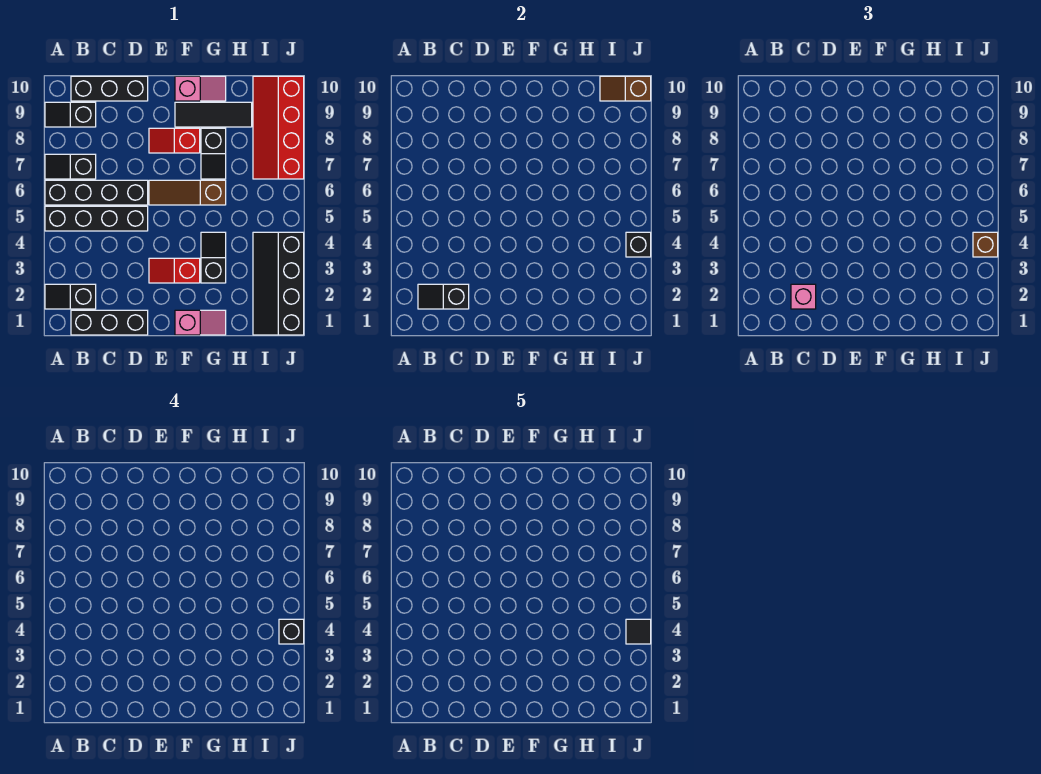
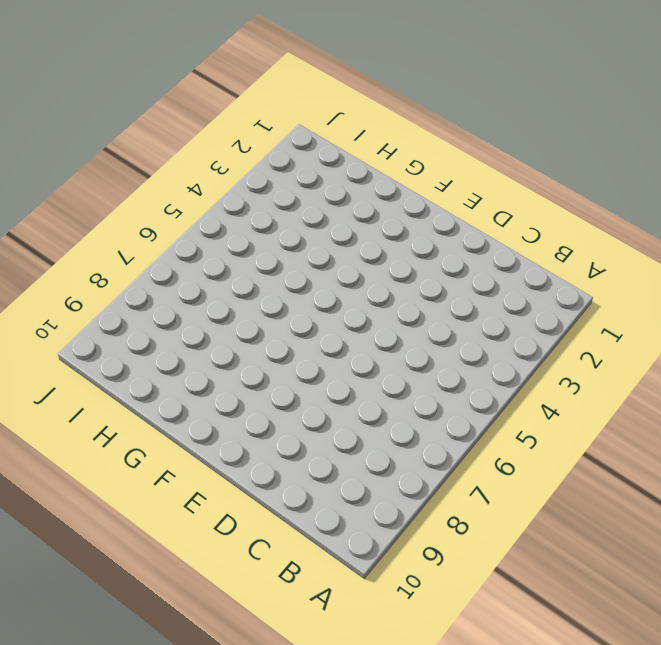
none -> black 1x2 slope [45,284,96,309]
none -> black 1x4 brick [45,206,148,231]
none -> black 1x4 brick [45,180,148,205]

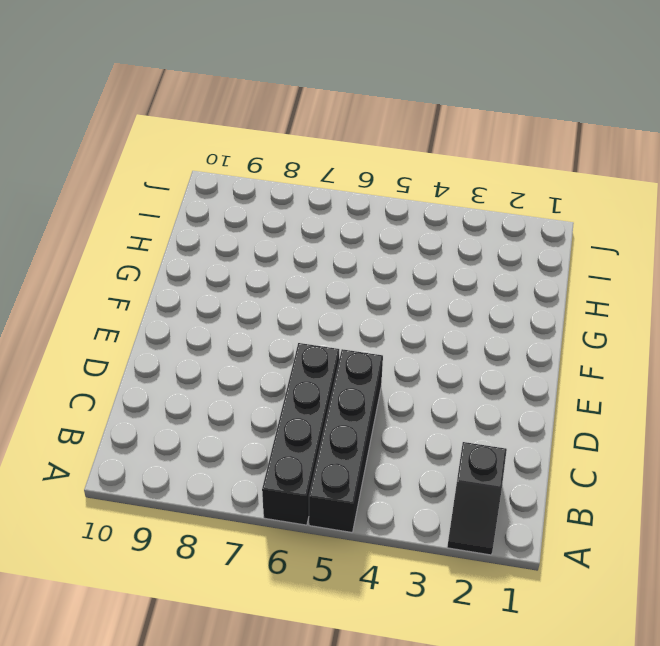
none -> black 1x2 slope [45,154,96,179]
none -> black 1x2 slope [45,102,96,127]
none -> black 1x3 brick [71,310,148,335]

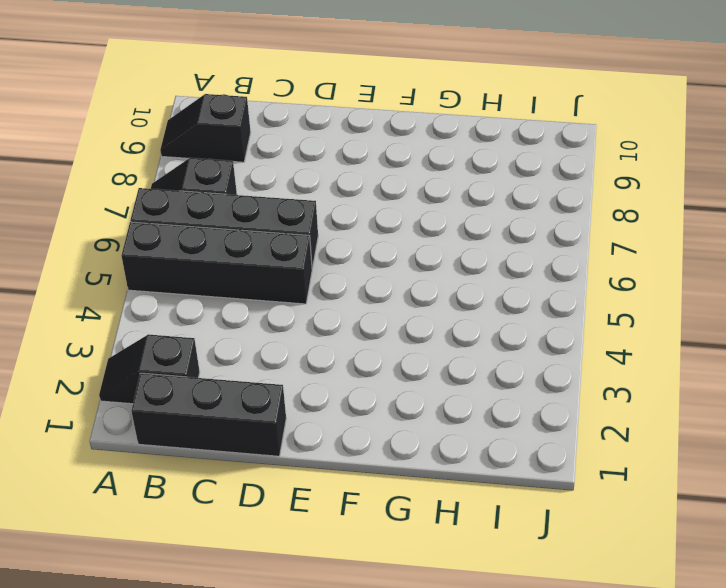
none -> black 1x3 brick [71,76,148,101]
none -> red 1x2 slope [149,258,200,283]
none -> brown 1x3 slope [149,180,226,205]

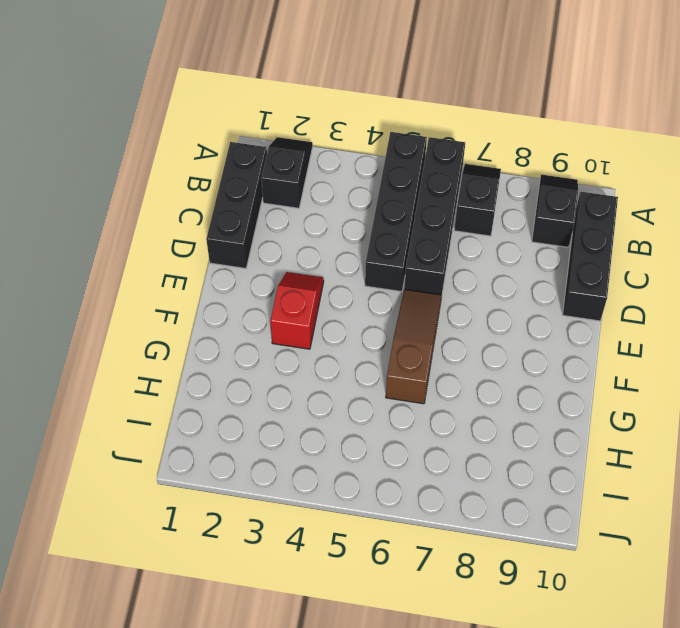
none -> red 1x2 slope [149,128,200,153]
none -> pink 1x2 slope [175,310,226,335]
none -> black 1x3 tile [175,102,252,127]

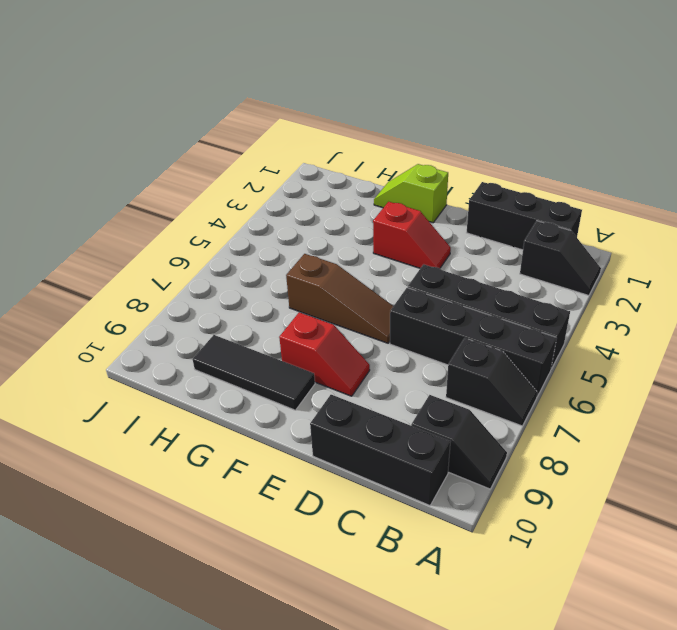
lime 1x2 slope [374,164,448,223] -> pink 1x2 slope [175,310,226,335]
none -> pink 1x2 slope [175,76,226,101]
none -> black 1x2 slope [201,232,226,283]
none -> black 1x2 slope [201,128,226,179]

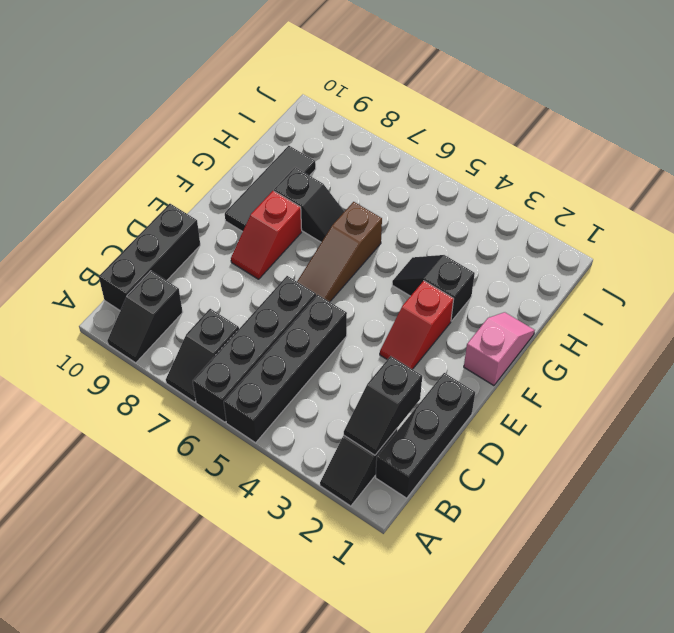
none -> pink 1x2 slope [175,76,226,101]
none -> black 2x4 slope [253,232,304,335]
none -> red 2x4 slope [253,76,304,179]

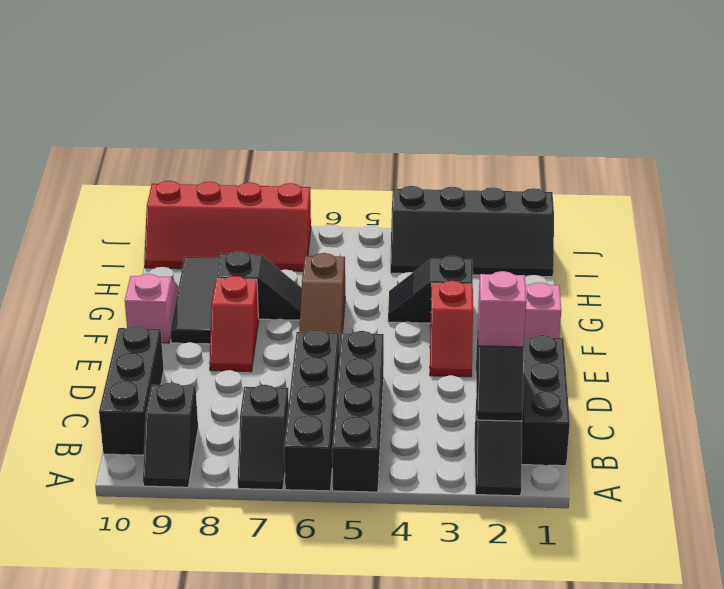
none -> brown 1x2 slope [600,76,651,101]
none -> black 1x1 brick [626,232,651,257]
none -> brown 1x1 brick [973,232,998,257]

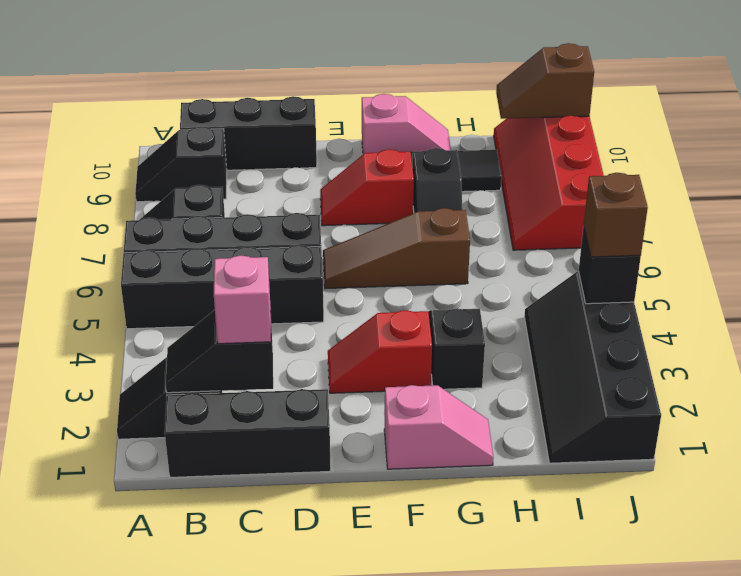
none -> black 1x1 brick [279,619,304,644]
none -> black 1x1 tile [626,619,651,644]

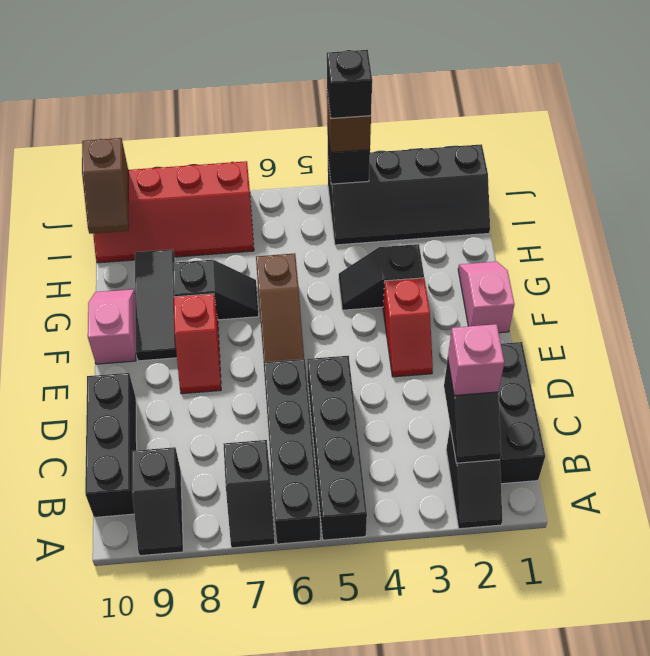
none -> black 1x1 tile [626,619,651,644]

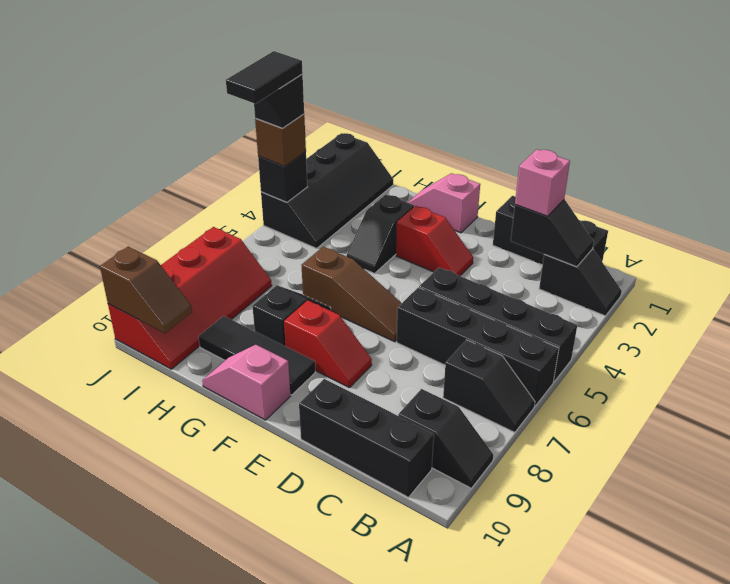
black 1x2 tile [226,51,303,104] -> black 1x1 tile [626,619,651,644]

